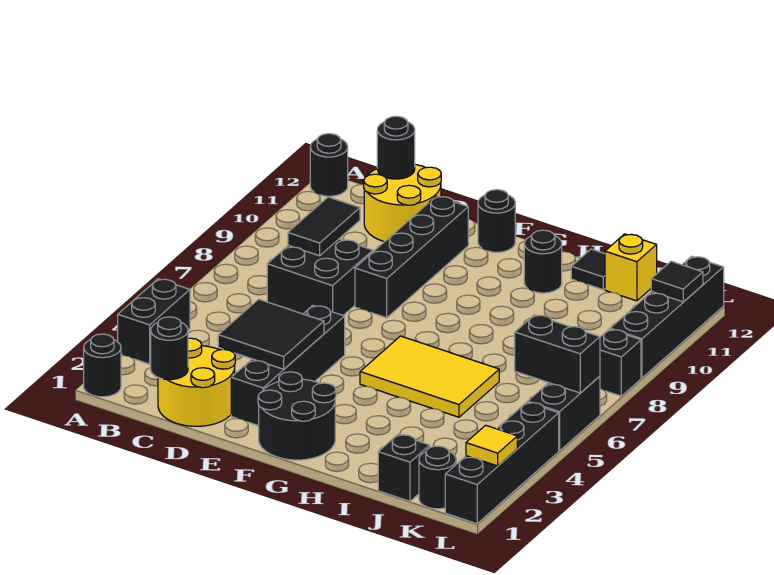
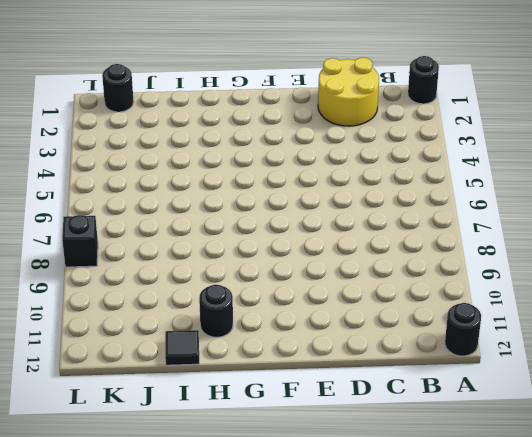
none -> black 1x2 brick [118,279,190,364]
none -> black 2x2 brick [267,239,373,315]
none -> yellow 2x2 round brick [364,164,441,242]

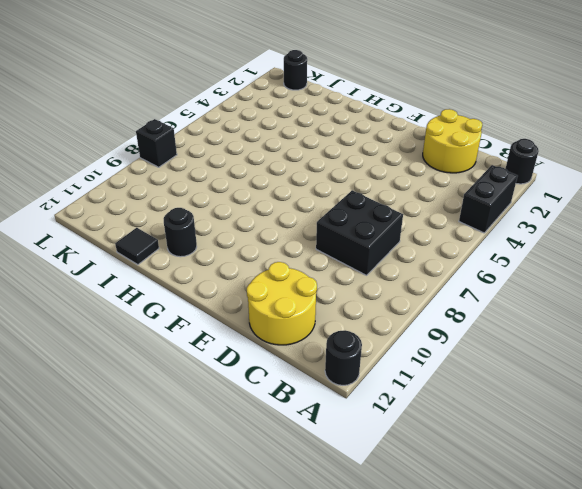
none -> black 1x4 brick [231,306,345,426]
none -> black 1x4 brick [355,196,468,318]
none -> black 2x2 round brick [258,372,336,460]

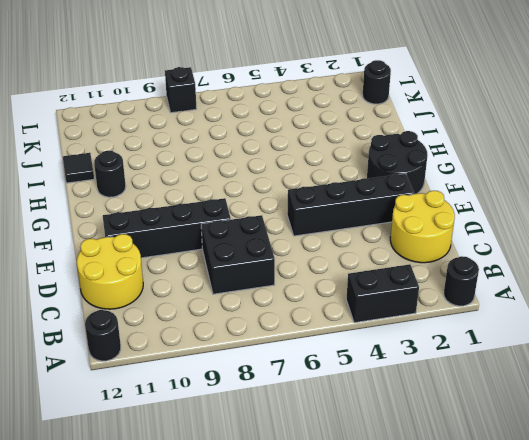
none -> black 1x1 round brick [478,190,515,252]
none -> yellow 2x3 tile [360,336,499,417]
none -> black 1x1 brick [378,434,430,501]

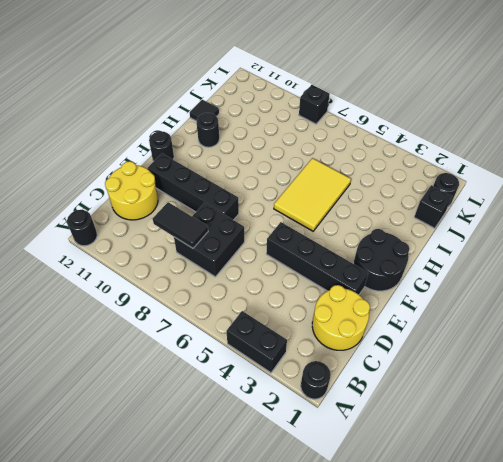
none -> yellow 1x1 brick [605,234,657,301]
none -> black 1x4 brick [445,402,559,524]
none -> black 1x2 brick [528,376,600,451]

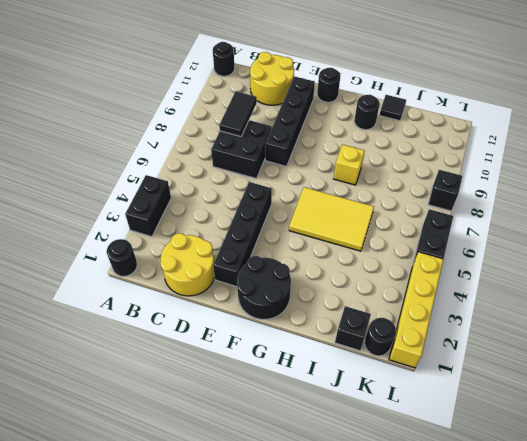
yellow 1x1 brick [334,144,365,185] -> yellow 1x1 brick moved to [605,234,657,301]
yellow 1x4 brick [389,252,444,368] -> black 1x4 brick [445,402,559,524]
none -> black 1x4 brick [610,256,724,378]
none -> black 1x1 round brick [151,317,188,380]
none -> black 1x1 round brick [377,116,415,179]

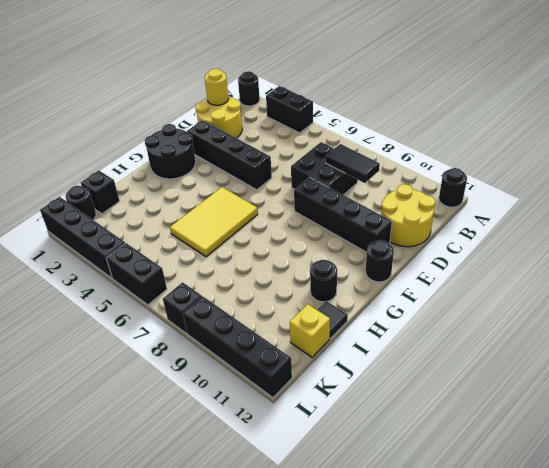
yellow 1x1 round brick [205,69,229,105] -> black 1x1 round brick [151,317,188,380]
none -> black 1x1 round brick [377,116,415,179]
none -> black 2x2 tile [218,299,324,369]
none -> black 1x2 brick [515,315,600,393]

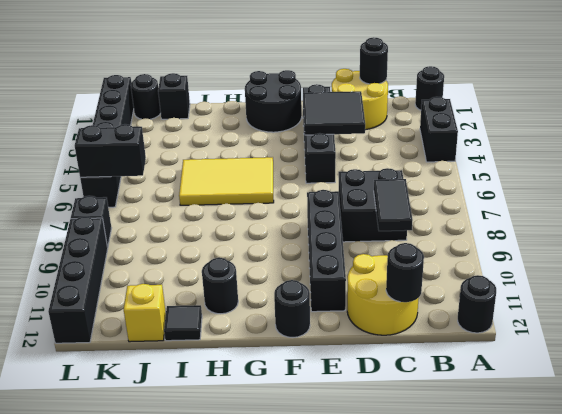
none -> yellow 1x1 tile [466,425,517,466]
none -> black 1x1 tile [651,261,703,302]

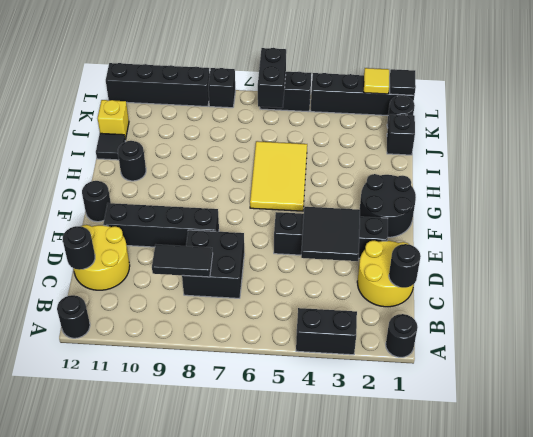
black 1x1 tile [389,69,416,95] -> black 1x1 tile moved to [651,261,703,302]

